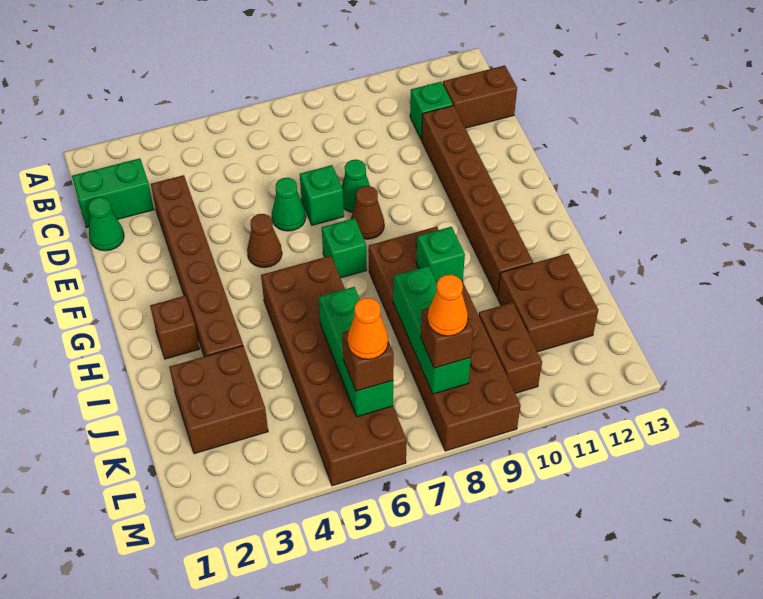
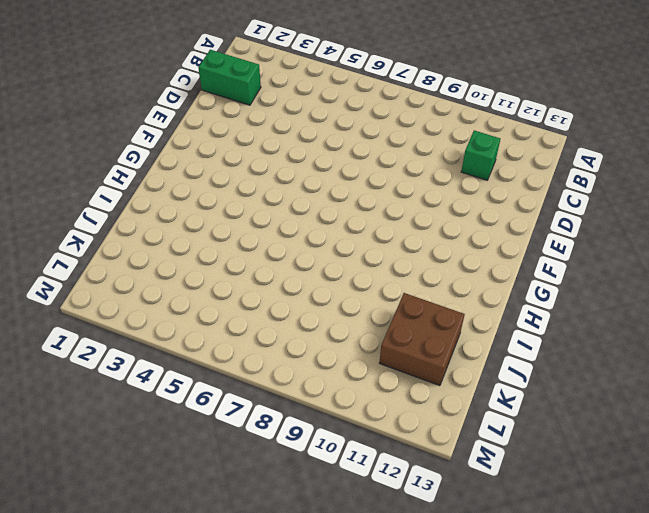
none -> brown 1x2 brick [443,65,517,128]
none -> green 1x1 cone [88,197,124,251]
none -> brown 1x6 brick [151,175,243,357]

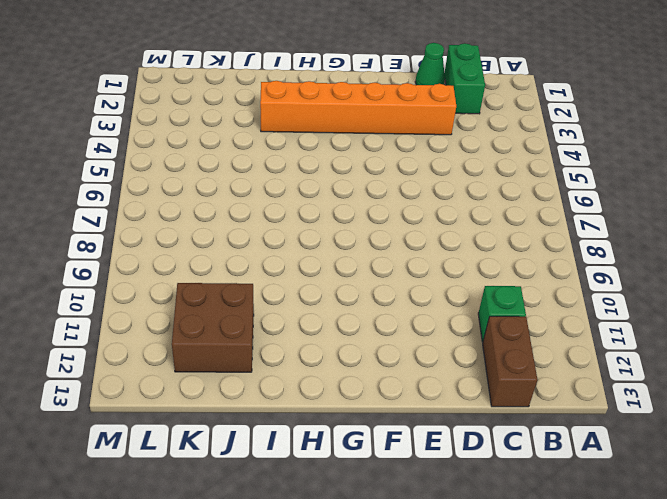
orange 1x6 brick [260,81,456,135] -> brown 1x6 brick [151,175,243,357]
none -> brown 1x6 brick [422,106,533,297]
none -> green 1x1 cone [272,178,306,231]
none -> green 1x1 brick [300,165,344,225]

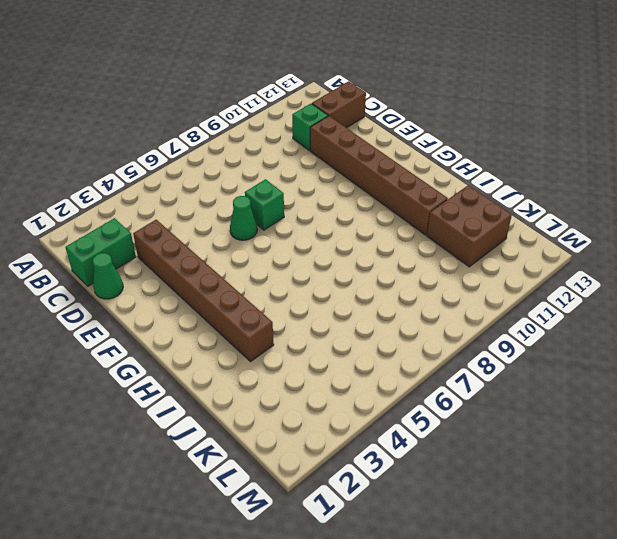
none -> green 1x1 cone [341,160,370,212]
none -> brown 1x1 cone [247,214,282,268]
none -> brown 1x1 cone [351,186,384,239]

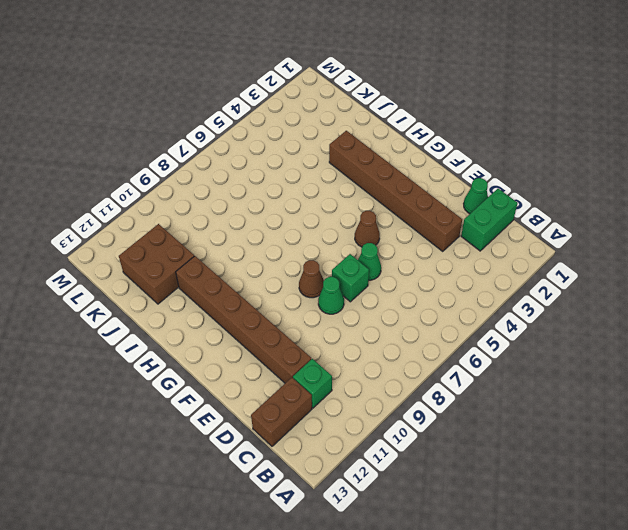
none -> green 1x1 brick [322,218,367,278]
none -> brown 1x1 brick [150,296,200,359]
none -> brown 2x6 brick [261,256,407,486]

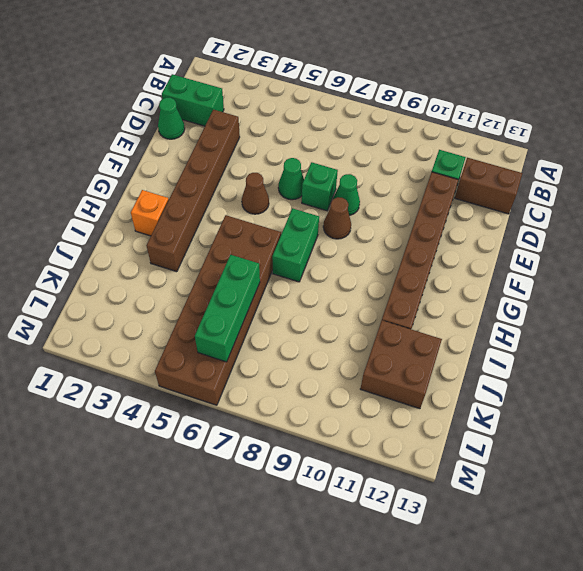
green 1x2 brick [272,208,319,282] -> green 1x1 brick [322,218,367,278]
orange 1x1 brick [131,190,169,236] -> brown 1x1 brick [150,296,200,359]
none -> brown 2x6 brick [368,227,521,451]
none -> brown 2x2 brick [169,346,268,454]
none -> brown 1x2 brick [479,302,542,393]

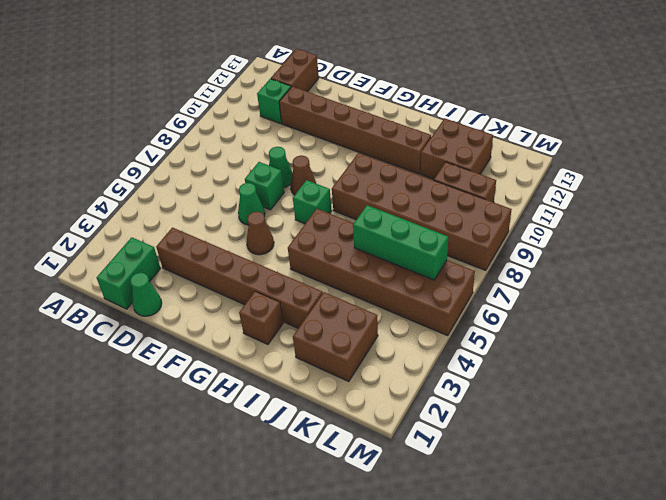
none -> green 1x1 brick [416,227,465,282]
none -> green 1x3 brick [393,266,471,394]
none -> brown 1x1 brick [342,331,394,391]

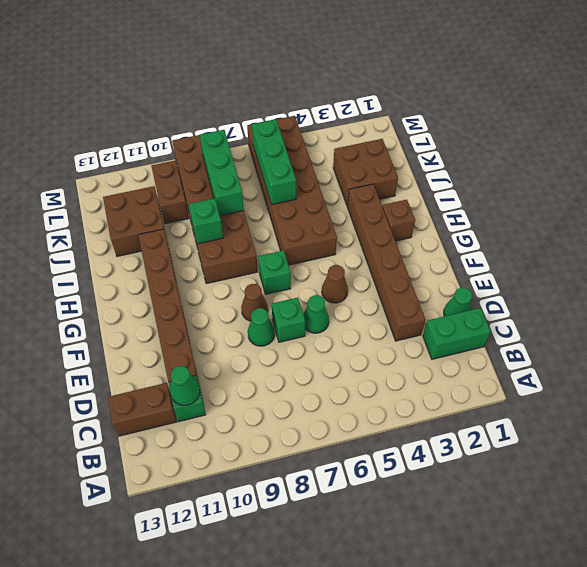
green 1x1 cone [170,366,200,405] -> none
none -> brown 1x1 brick [342,331,394,391]
none -> brown 1x1 brick [421,308,473,368]
none -> orange 1x1 cone [347,298,388,359]

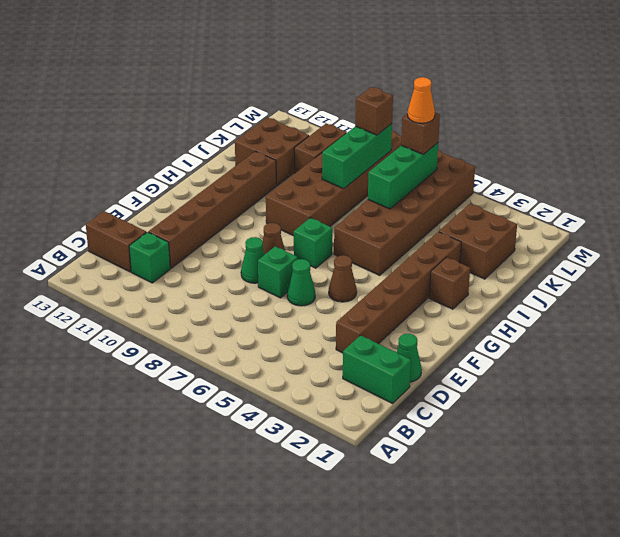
none -> green 1x1 brick [416,227,465,282]
none -> orange 1x1 cone [428,275,468,336]

